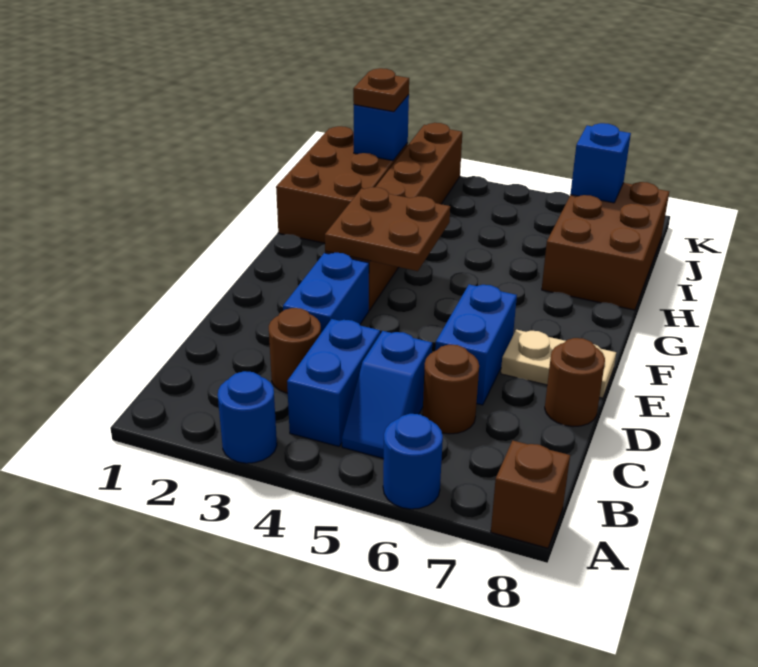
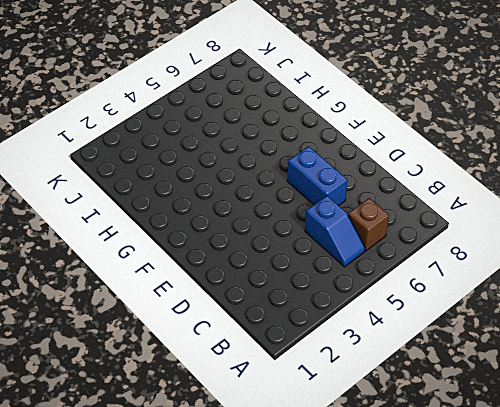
brown 1x1 brick [348,198,389,251] -> brown 1x1 brick moved to [491,441,570,548]
none -> blue 1x1 round brick [218,371,277,463]
none -> blue 1x1 round brick [383,414,443,509]
none -> blue 1x2 brick [287,319,380,447]

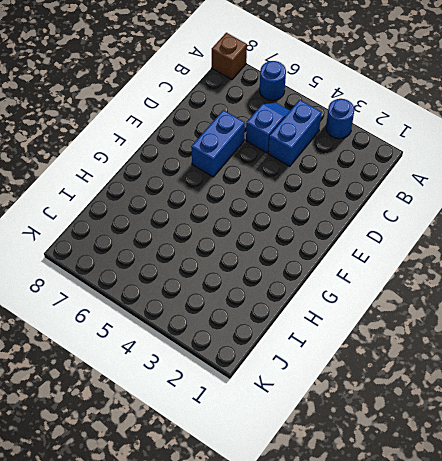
none -> brown 1x1 round brick [269,308,321,393]
none -> brown 1x1 round brick [423,345,479,434]
none -> blue 1x2 brick [283,253,369,333]

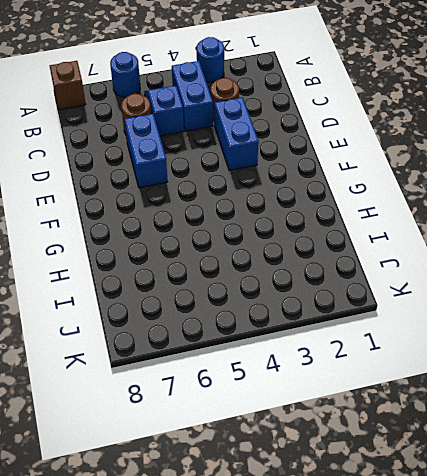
none -> brown 1x1 round brick [545,338,605,427]
none -> tan 1x2 plate [501,330,616,398]
none -> brown 1x6 brick [325,123,462,311]

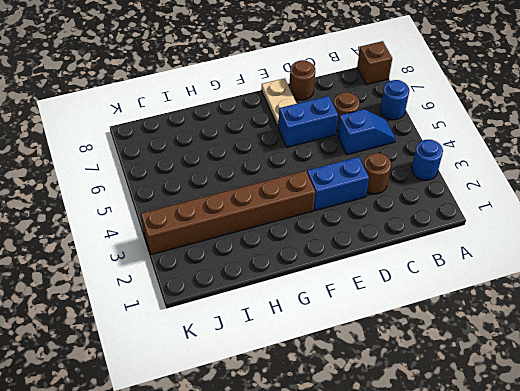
none -> blue 1x2 brick [287,319,380,447]
none -> brown 2x3 brick [276,126,408,243]
none -> brown 2x3 brick [542,182,669,310]

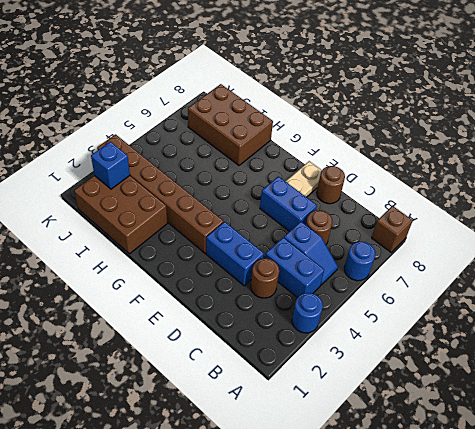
none -> brown 2x2 plate [325,187,450,271]
none -> blue 1x1 brick [570,123,631,203]
none -> brown 1x1 plate [353,68,409,112]

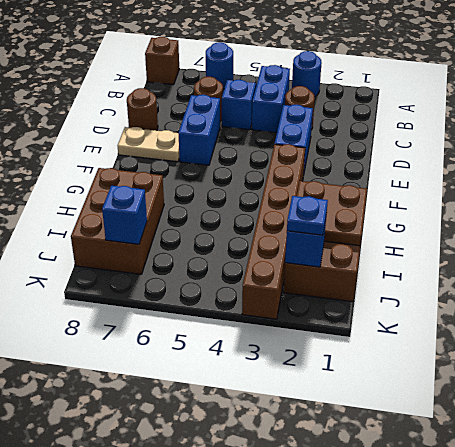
brown 2x2 plate [296,181,367,246] -> brown 2x2 plate moved to [325,187,450,271]
blue 1x1 plate [287,196,328,235] -> brown 1x1 plate [353,68,409,112]

